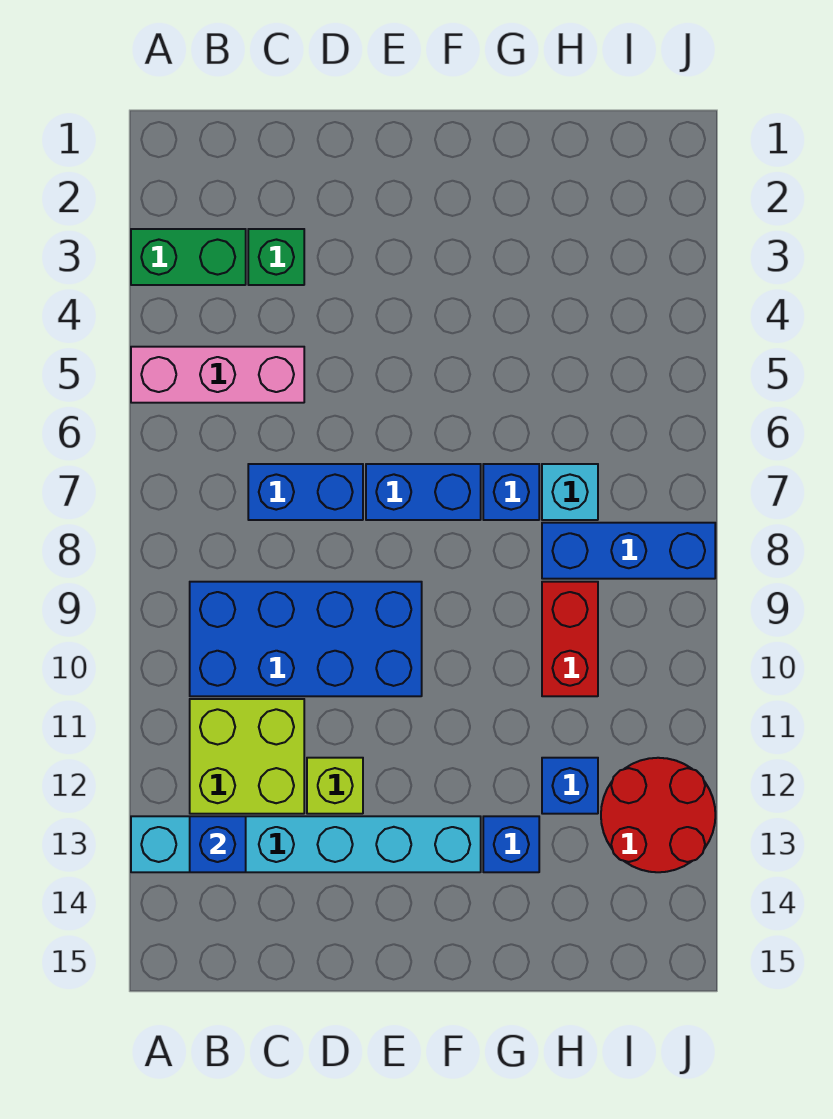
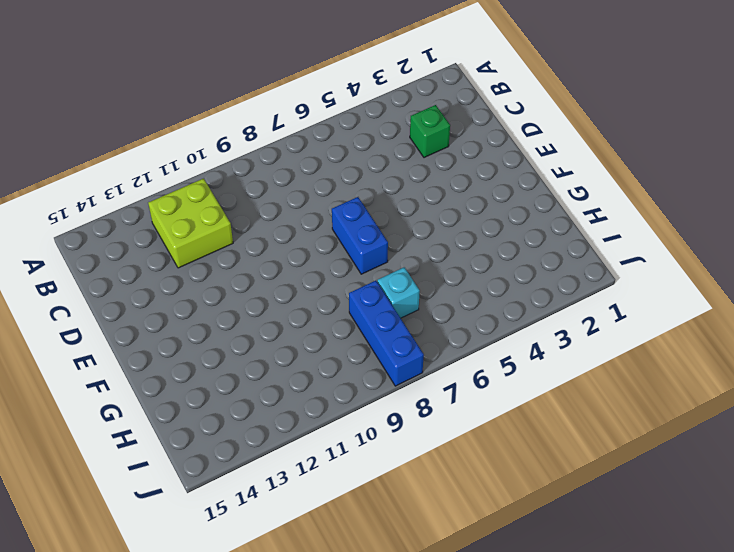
none -> green 1x2 brick [131,229,246,285]
none -> pink 1x3 brick [131,347,304,403]
none -> cyan 1x6 brick [131,816,481,872]

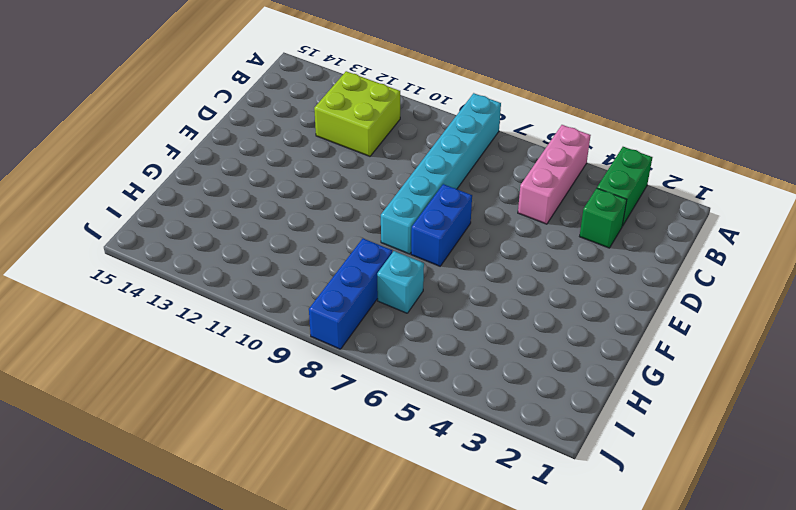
cyan 1x6 brick [381,93,501,254] -> cyan 1x6 brick moved to [131,816,481,872]
none -> blue 2x4 brick [190,582,422,696]
none -> blue 1x2 brick [248,464,363,520]
none -> lime 1x1 brick [307,758,363,814]

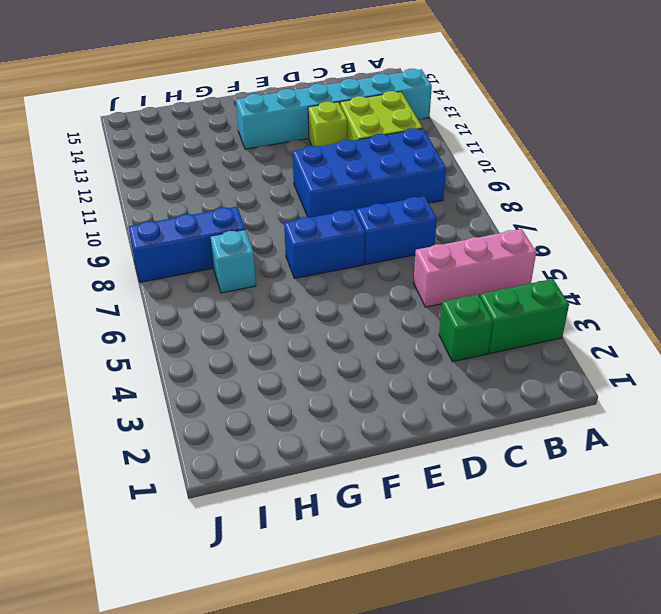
none -> blue 1x1 brick [483,464,539,520]
none -> blue 1x1 brick [483,816,539,872]
none -> red 1x2 brick [542,582,598,696]

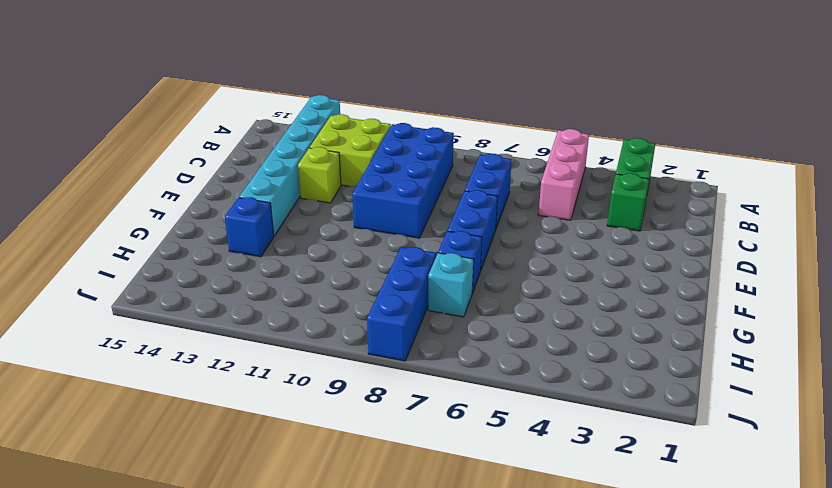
none -> red 1x2 brick [542,582,598,696]
none -> blue 1x1 brick [542,758,598,814]
none -> red 2x2 round brick [601,758,715,872]

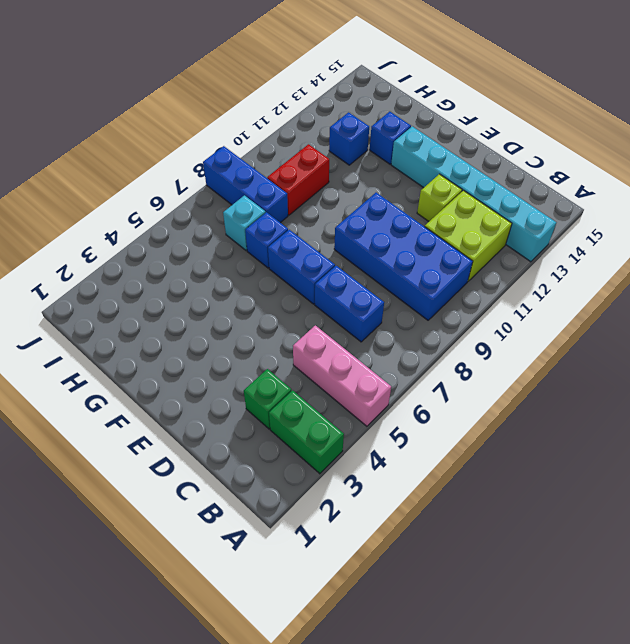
none -> red 2x2 round brick [601,758,715,872]
none -> blue 1x1 brick [190,816,246,872]

